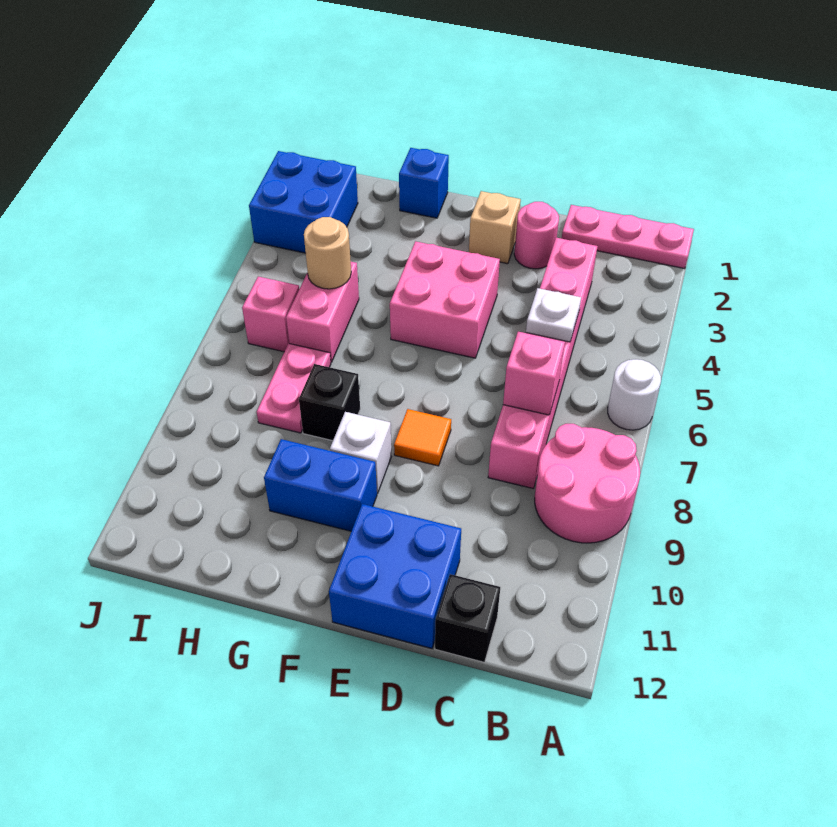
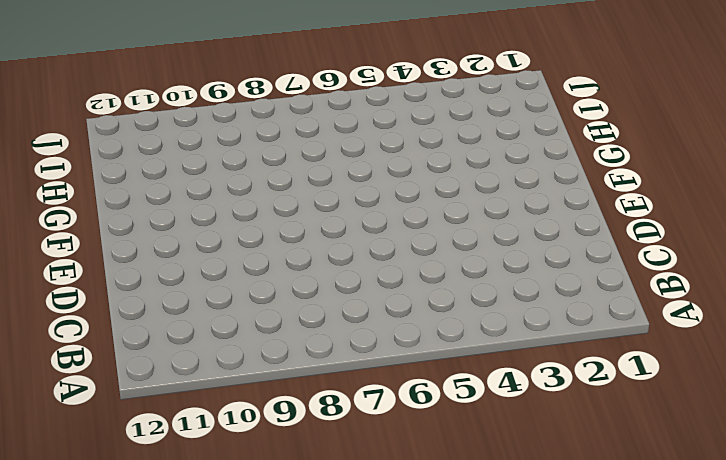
none -> pink 1x3 plate [562,205,694,269]
none -> white 1x1 round brick [608,359,661,430]
none -> pink 2x2 round brick [535,424,640,543]

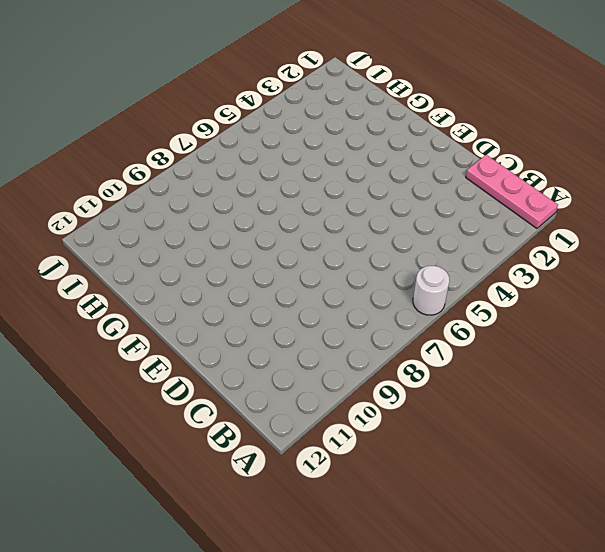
none -> pink 2x2 round brick [535,424,640,543]
none -> pink 1x6 brick [488,238,598,488]
none -> black 1x1 brick [435,574,500,662]

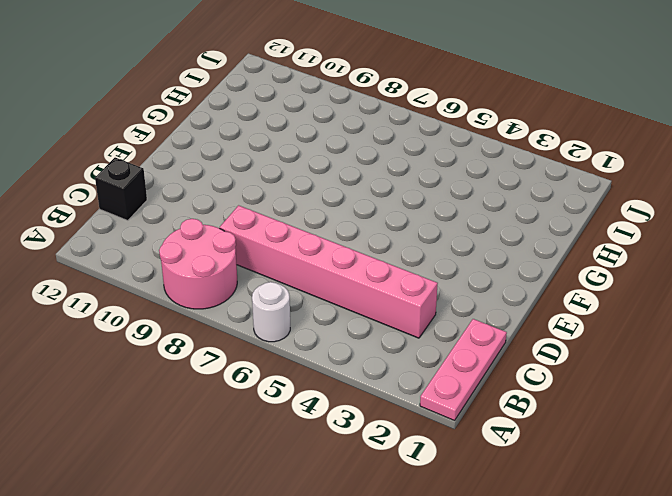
none -> pink 1x1 round brick [514,202,559,269]
none -> blue 2x2 brick [329,504,461,648]
none -> tan 1x1 brick [469,191,521,264]

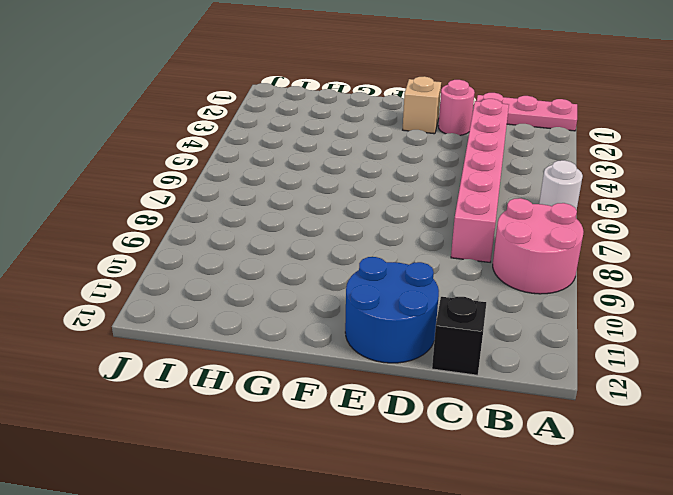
blue 2x2 round brick [345,257,439,363] -> blue 2x2 brick [329,504,461,648]
none -> pink 2x2 brick [390,241,500,358]
none -> orange 1x1 tile [394,409,451,466]
none -> white 1x1 brick [330,412,391,493]

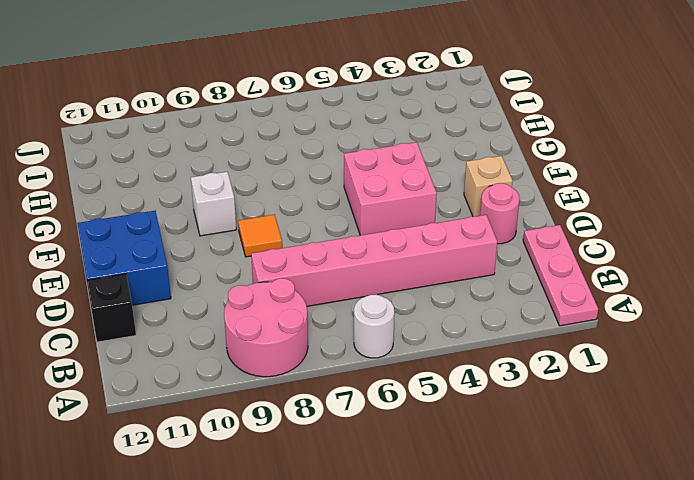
none -> blue 1x2 brick [264,439,377,531]
none -> blue 1x1 brick [399,148,449,218]
none -> black 1x1 brick [299,364,360,441]

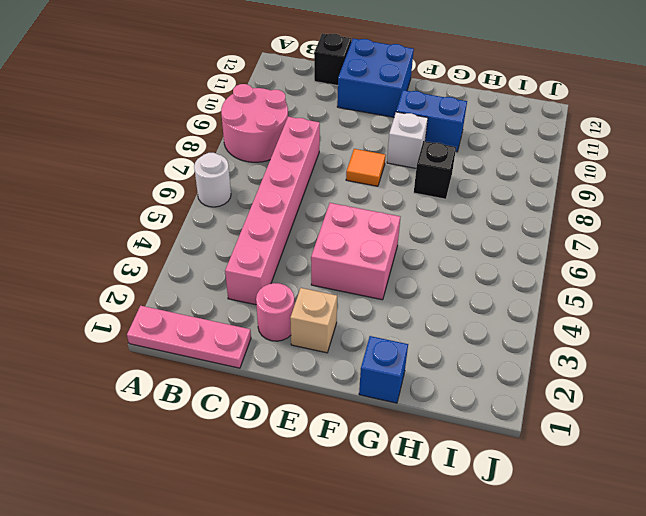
none -> pink 1x2 brick [286,262,359,362]
none -> pink 1x2 plate [257,344,331,433]
none -> blue 2x2 brick [249,151,358,253]

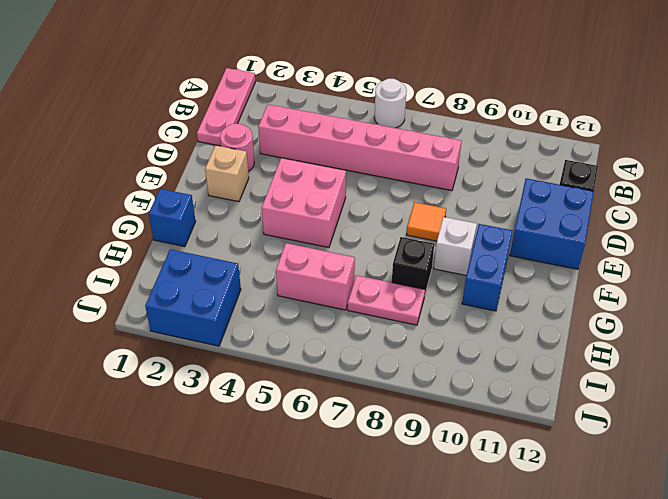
none -> pink 2x2 round brick [535,424,640,543]
none -> pink 1x1 brick [242,277,299,352]
none -> white 1x1 plate [526,288,581,342]

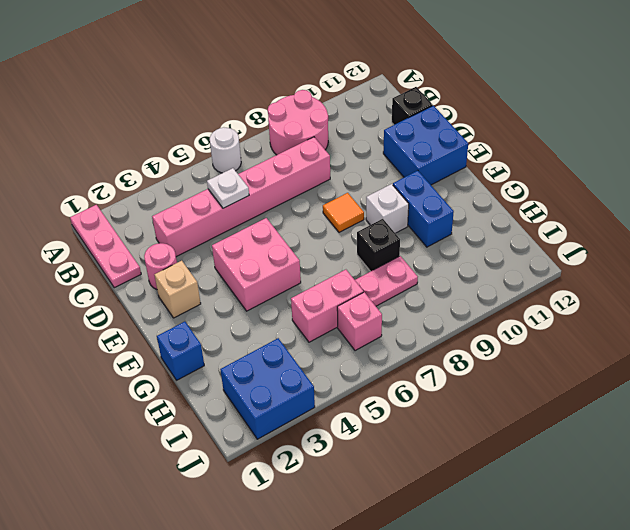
none -> pink 1x1 brick [503,332,565,415]
none -> tan 1x1 round brick [304,217,351,289]

